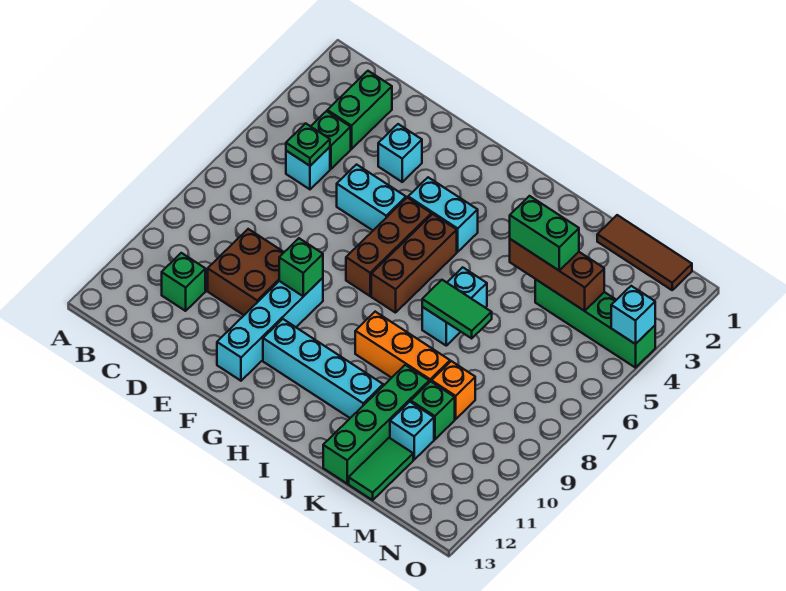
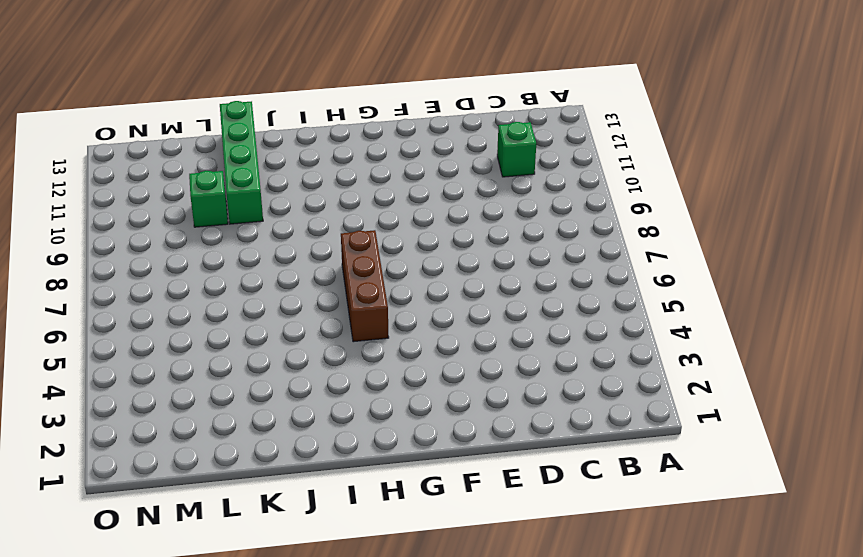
none -> green 1x2 brick [327,71,392,149]
none -> green 1x1 brick [311,111,351,169]
none -> cyan 1x1 brick [286,147,330,189]

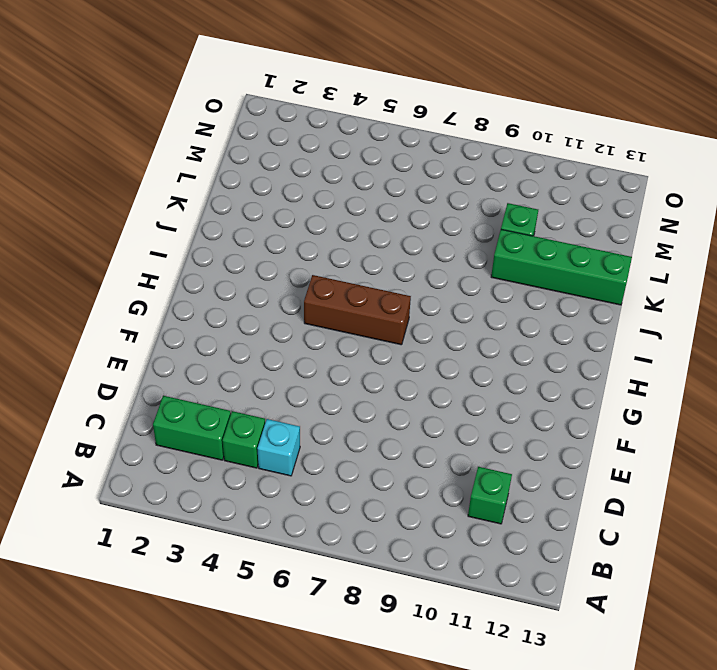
none -> brown 2x2 brick [208,229,284,315]
none -> cyan 1x1 brick [378,124,422,182]
none -> cyan 1x2 brick [337,165,406,230]

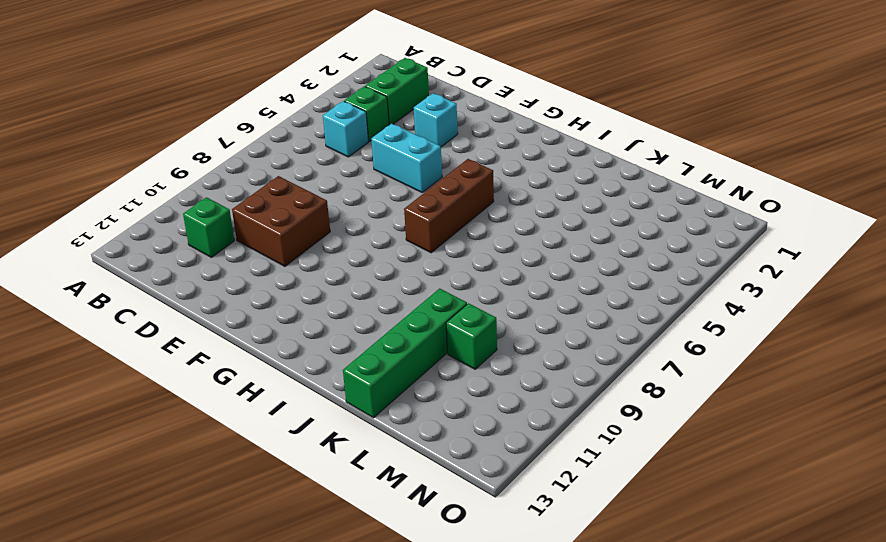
none -> cyan 1x4 brick [217,278,323,381]
none -> cyan 1x2 brick [408,177,478,252]
none -> brown 1x3 brick [346,198,431,296]

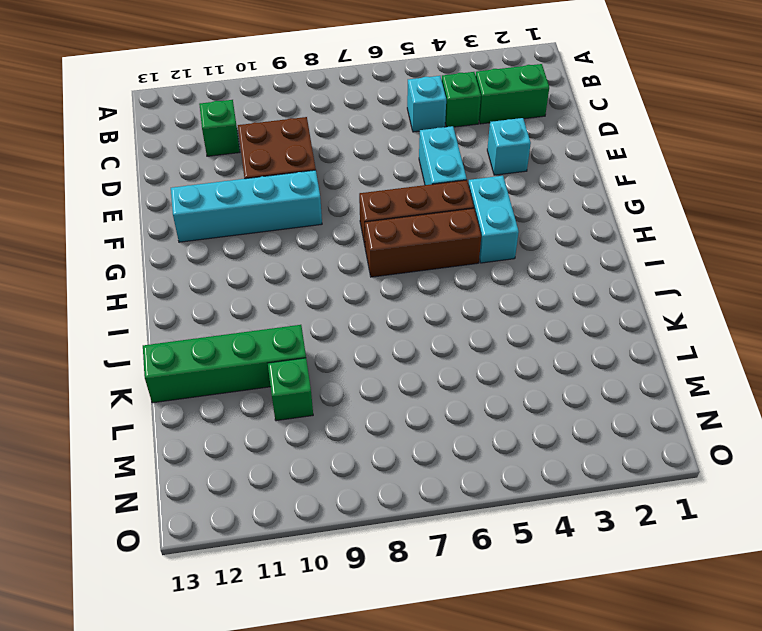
none -> cyan 1x4 brick [263,319,383,418]
none -> orange 1x3 brick [355,312,450,382]
none -> cyan 1x2 brick [422,267,487,346]

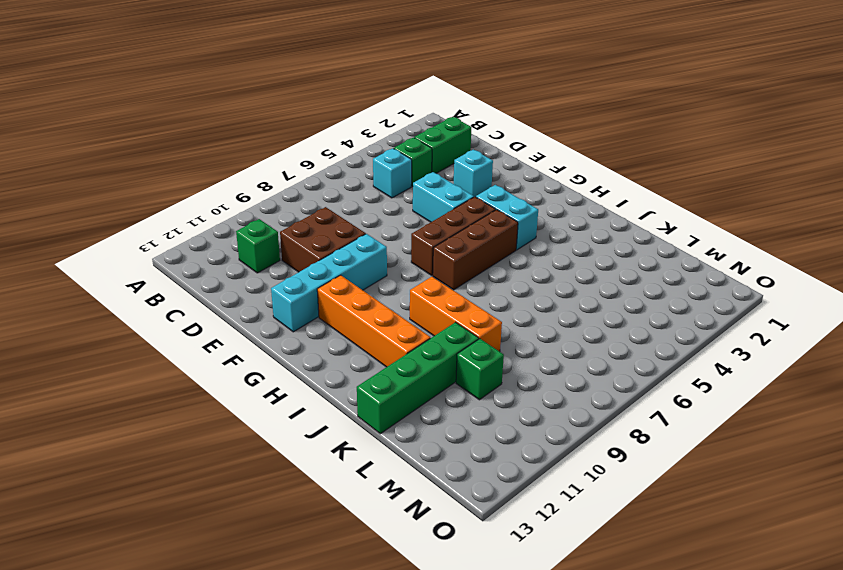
orange 1x4 brick [317,275,430,367] -> cyan 1x4 brick [263,319,383,418]
none -> cyan 1x2 brick [422,267,487,346]
none -> brown 1x3 tile [597,215,692,290]
none -> green 1x4 brick [535,279,655,368]

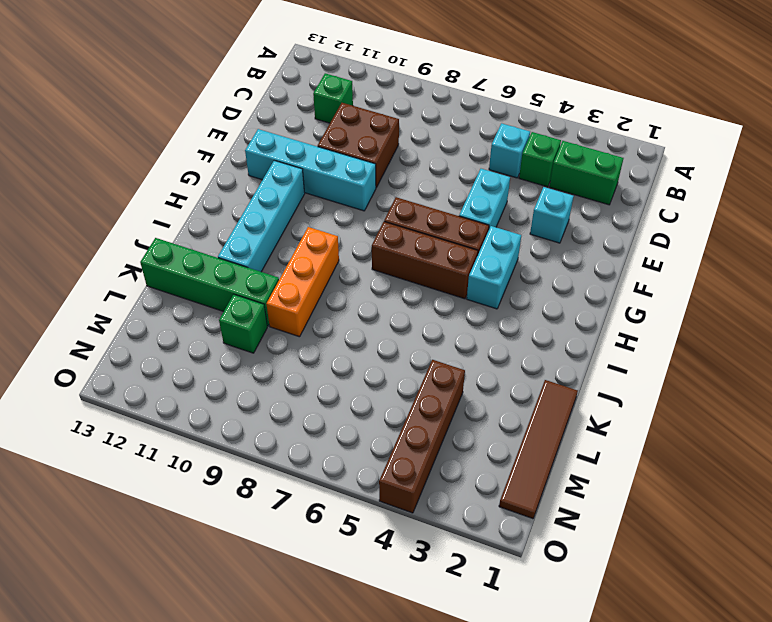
brown 1x4 tile [499,380,578,519] -> brown 1x3 tile [597,215,692,290]
brown 1x4 brick [379,360,465,513] -> green 1x4 brick [535,279,655,368]
none -> cyan 1x2 brick [422,267,487,346]
none -> orange 1x1 brick [432,361,475,419]
none -> cyan 1x1 brick [390,402,434,460]

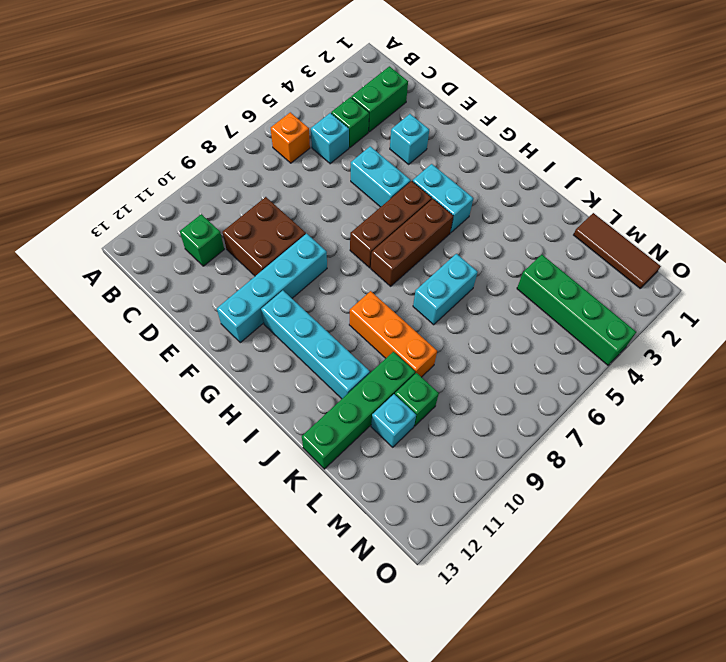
orange 1x1 brick [271,112,310,163] -> orange 1x1 brick moved to [432,361,475,419]
none -> green 1x2 tile [349,438,413,500]
none -> green 1x1 plate [286,123,330,166]
none -> green 1x1 brick [279,238,323,296]

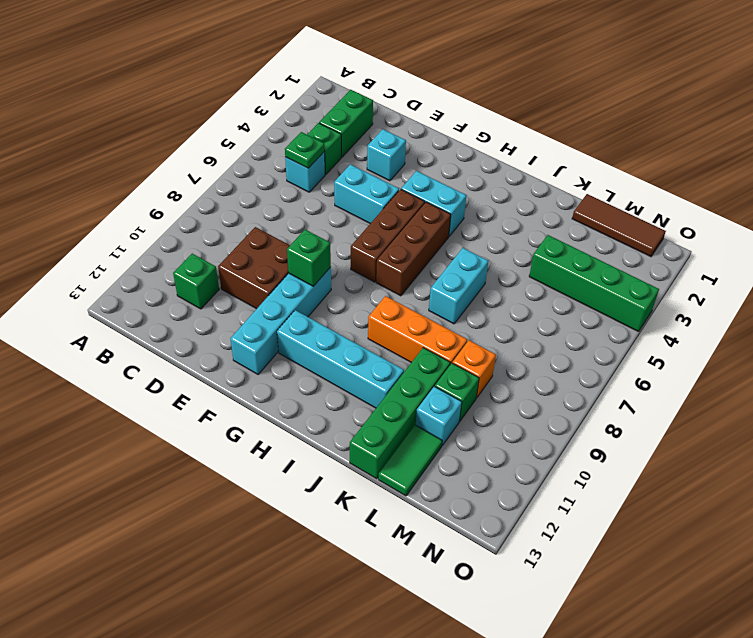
none -> green 1x2 tile [422,280,492,338]
none -> brown 1x3 brick [510,239,604,311]
none -> cyan 1x1 brick [611,286,655,344]

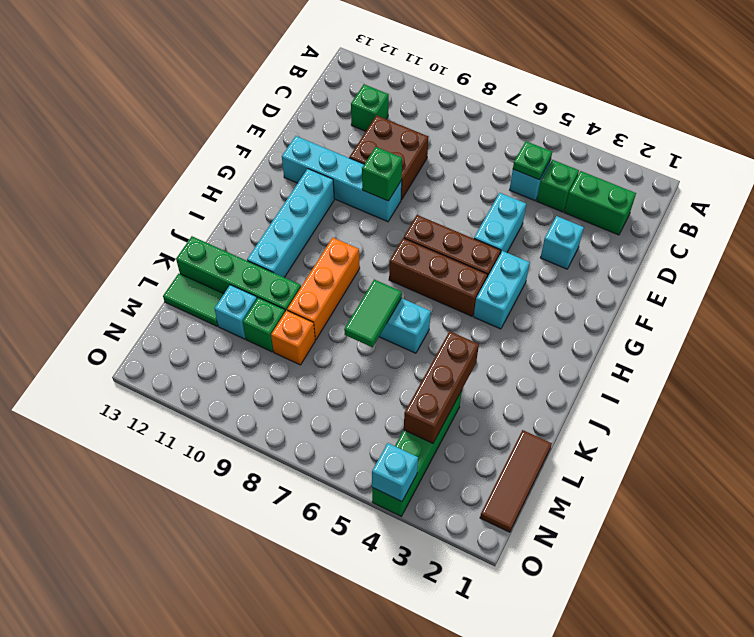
none -> green 1x2 brick [510,196,579,270]

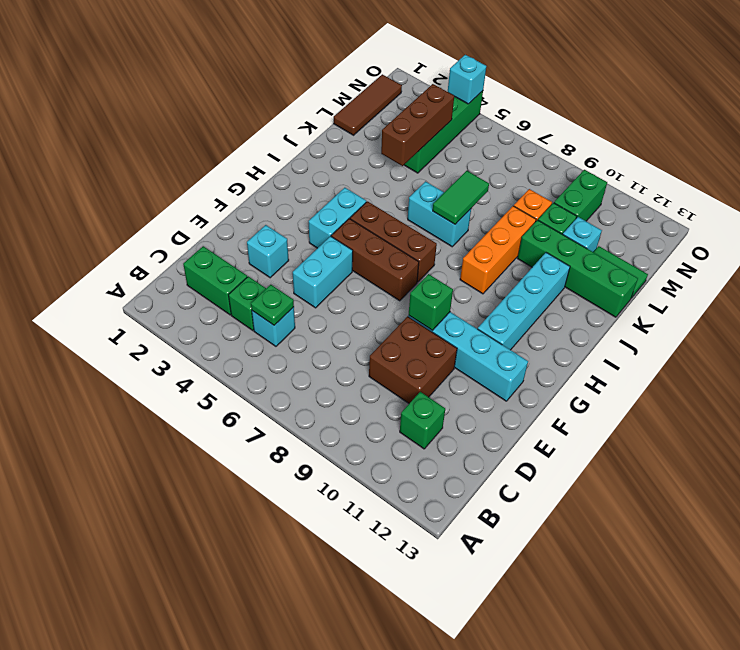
green 1x2 brick [554,170,607,221] -> green 1x2 brick moved to [510,196,579,270]

